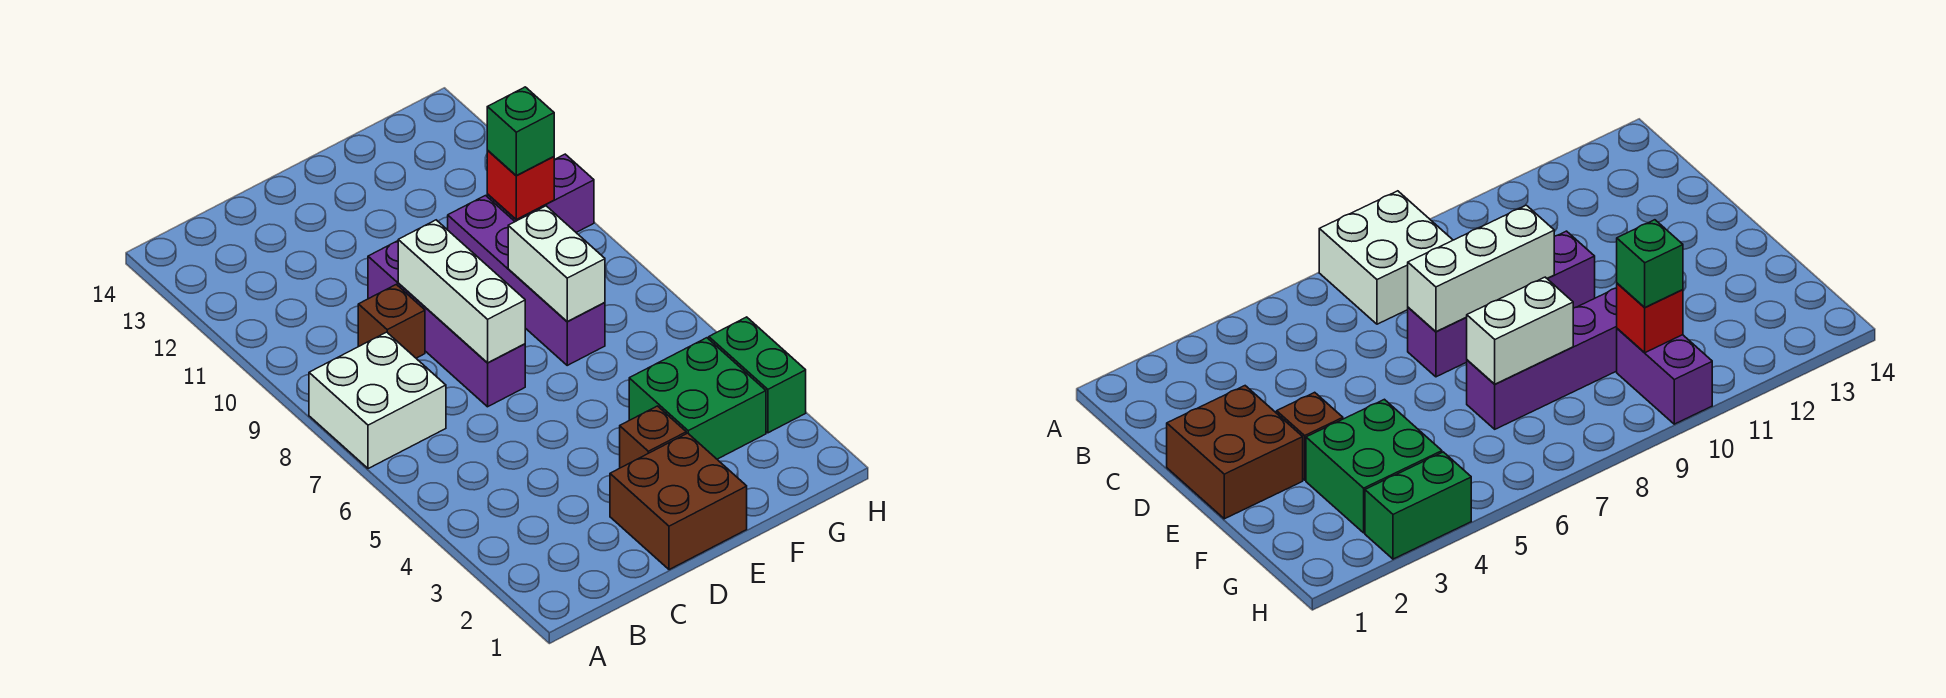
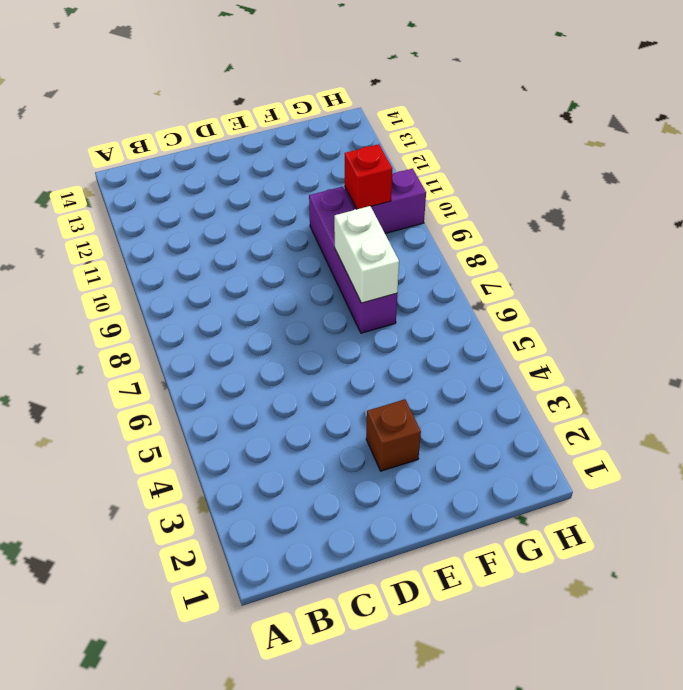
none -> white 2x2 brick [309,332,446,469]
none -> brown 1x1 brick [358,284,425,358]
none -> brown 2x2 brick [610,433,747,570]

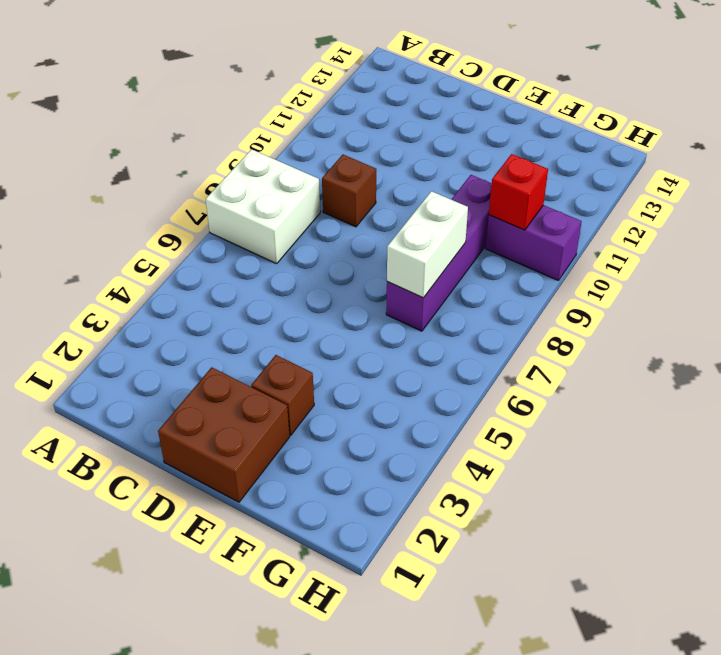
none -> purple 1x4 brick [368,241,525,407]
none -> green 2x2 brick [629,338,766,459]
none -> green 1x2 brick [709,317,806,433]

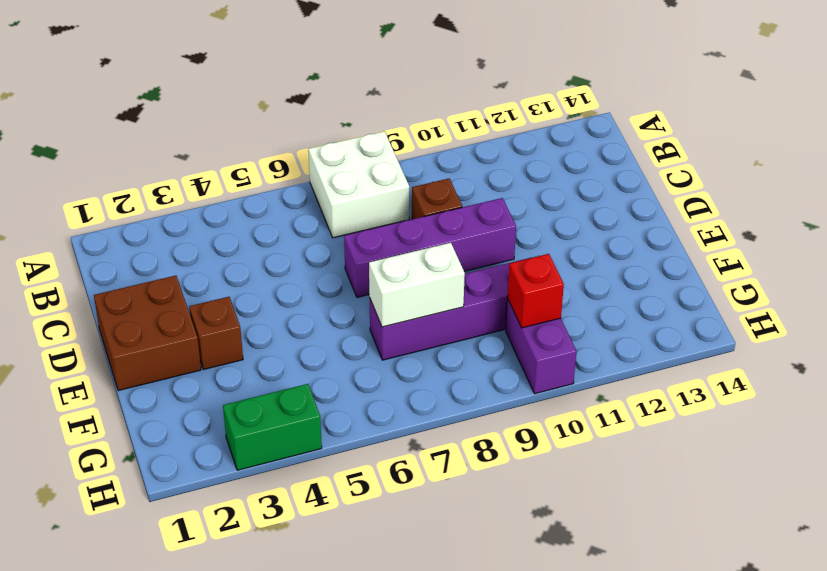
none -> green 2x2 brick [629,338,766,459]
none -> white 1x3 brick [398,220,525,363]
none -> green 1x1 brick [487,87,554,176]

